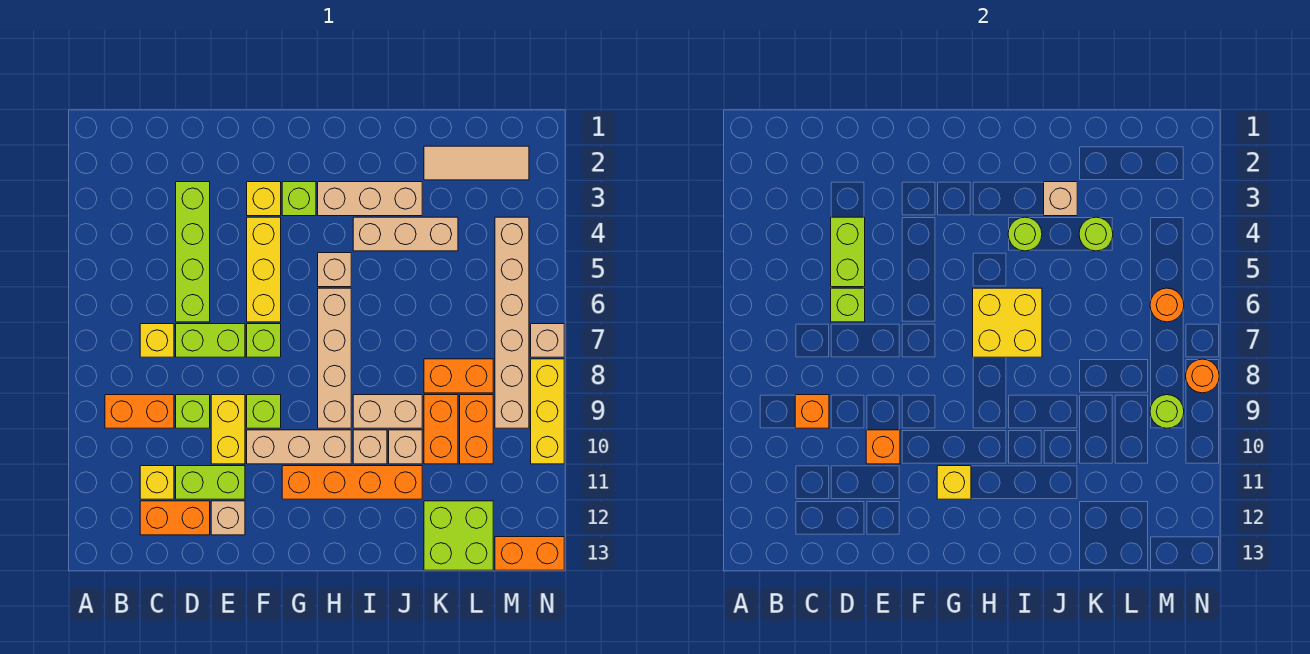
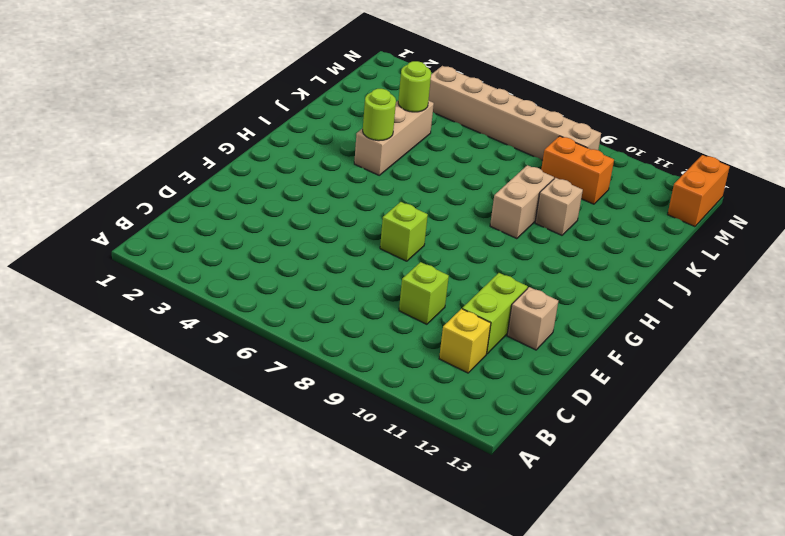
none -> orange 1x2 brick [105,395,174,428]
none -> yellow 1x1 brick [140,324,174,357]
none -> orange 1x2 brick [140,501,210,535]
none -> lime 1x4 brick [176,182,210,322]

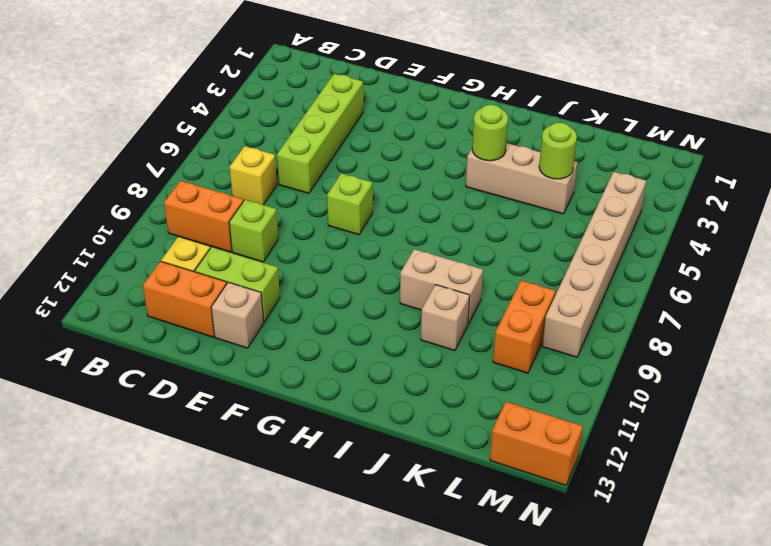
none -> lime 1x2 brick [176,324,245,357]
none -> yellow 1x2 brick [211,395,245,464]
none -> yellow 1x1 brick [247,182,281,216]
none -> yellow 1x3 brick [247,217,281,322]

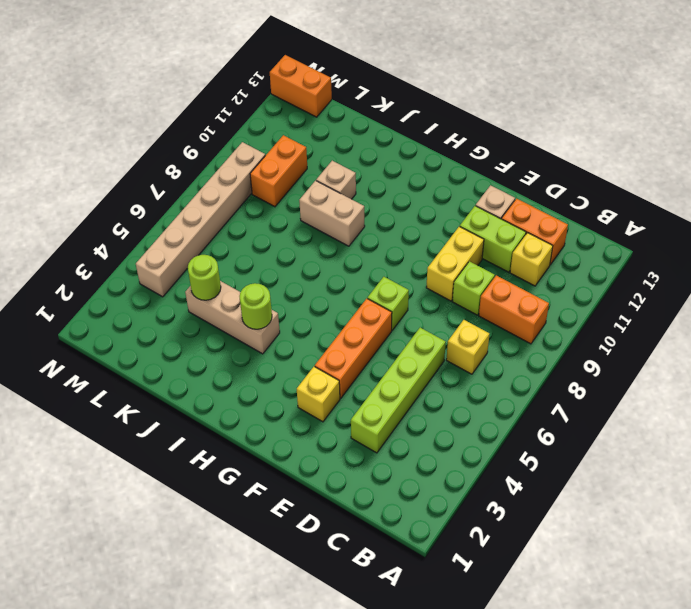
orange 1x3 brick [315,299,392,398] -> yellow 1x3 brick [247,217,281,322]
none -> lime 1x2 brick [176,324,245,357]
none -> lime 1x1 brick [247,395,281,428]
none -> tan 1x3 brick [247,430,351,464]
none -> lime 1x1 brick [282,182,316,216]

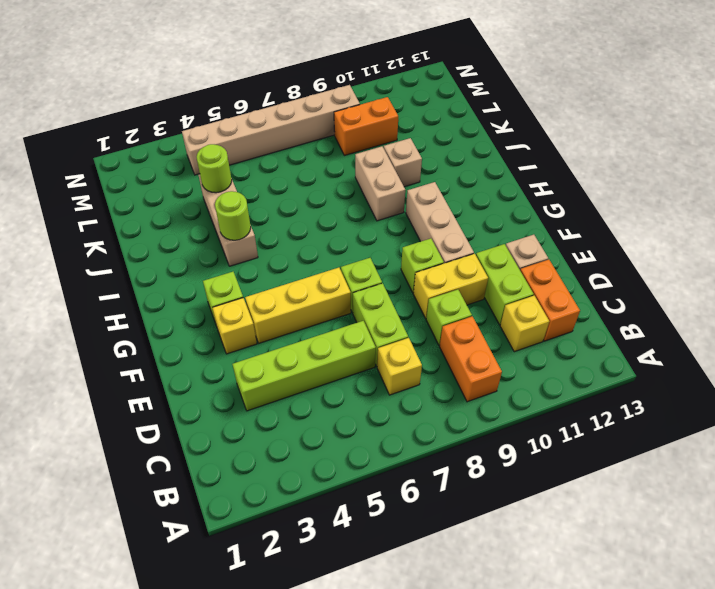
none -> orange 1x4 brick [282,466,422,499]
none -> tan 1x3 brick [318,182,422,216]
none -> tan 1x1 brick [318,253,351,287]
none -> tan 1x4 brick [318,288,351,428]

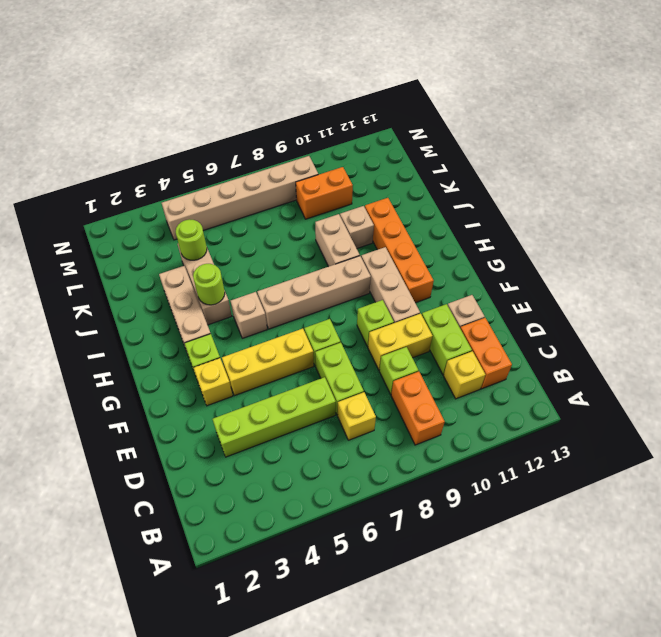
none -> tan 1x1 brick [353,430,387,464]
none -> tan 1x3 tile [424,146,529,180]
none -> orange 1x2 brick [424,359,493,393]
none -> orange 1x2 brick [424,395,458,464]

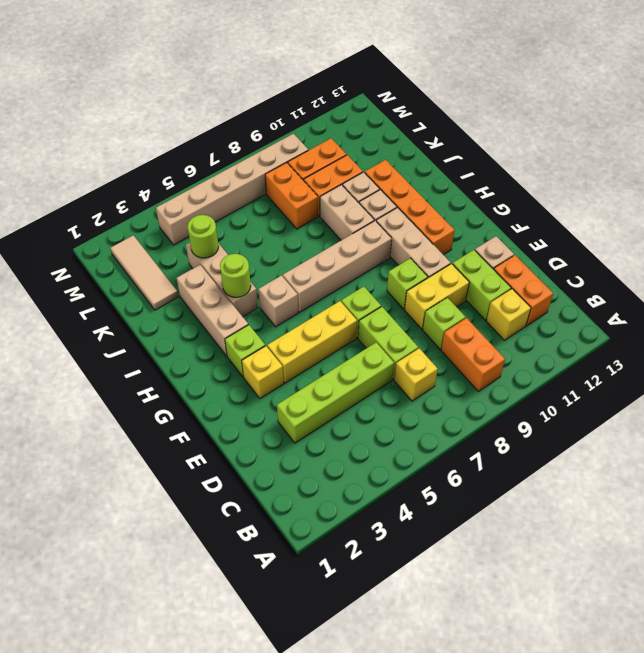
none -> lime 2x2 brick [424,501,493,570]
none -> orange 1x2 brick [495,537,564,570]
none -> tan 1x1 brick [531,324,564,357]
none -> yellow 1x3 brick [531,359,564,464]

